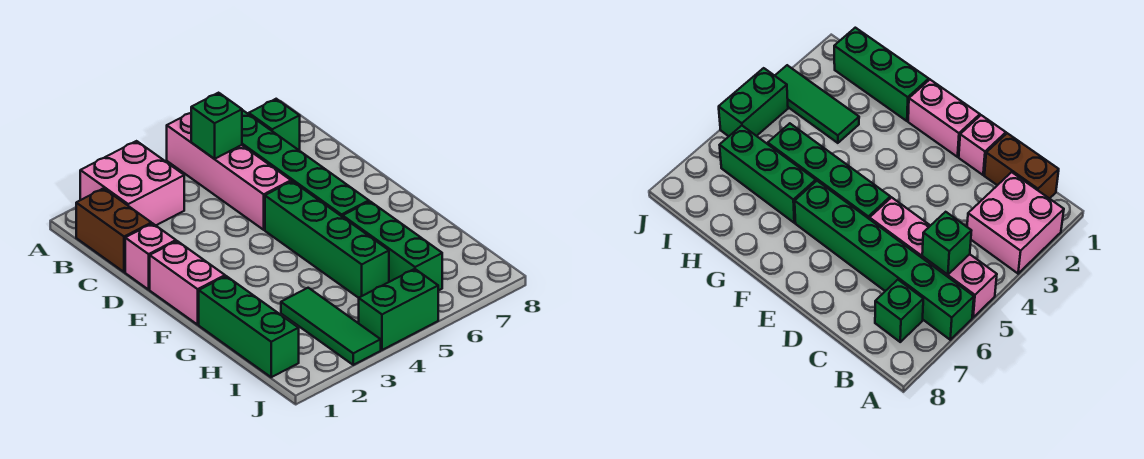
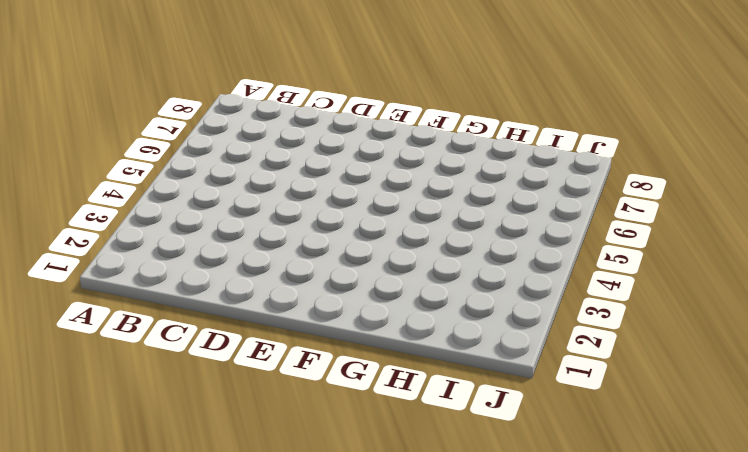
none -> pink 2x2 brick [80,141,184,225]
none -> pink 1x4 brick [167,113,291,230]
none -> green 1x6 brick [242,110,369,217]

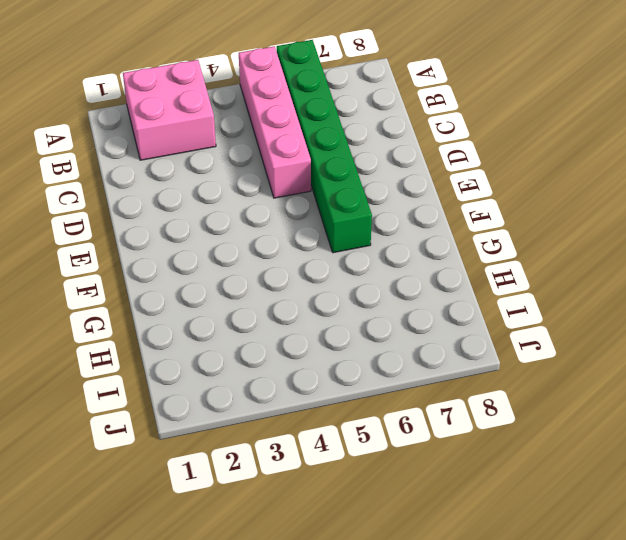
none -> brown 1x2 brick [76,188,151,272]
none -> green 1x1 brick [249,99,300,151]
none -> pink 1x1 brick [125,223,176,290]

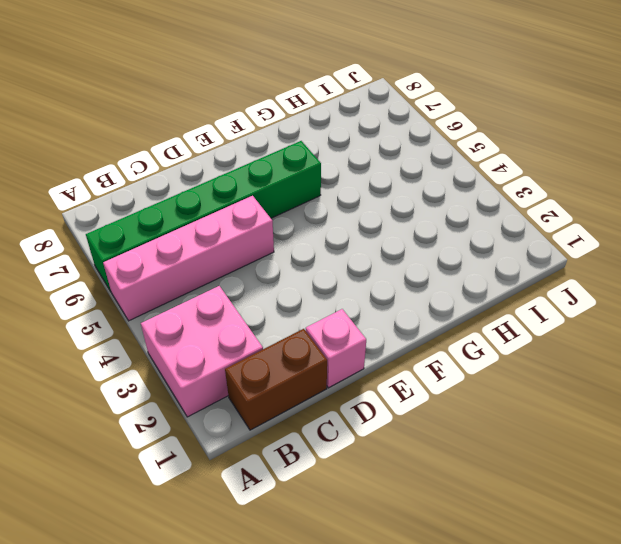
none -> green 1x1 brick [249,99,300,151]
none -> pink 1x2 brick [150,241,225,325]
none -> green 1x4 brick [265,181,389,298]

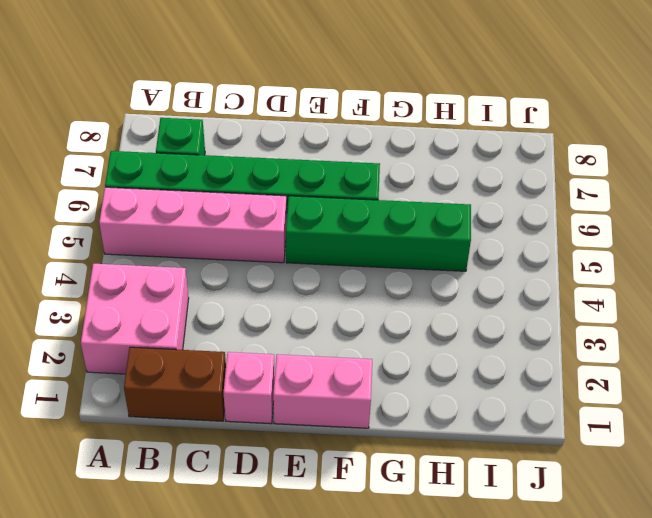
none -> green 1x3 brick [199,276,299,377]
none -> green 1x3 brick [343,201,442,291]
none -> green 1x3 tile [281,288,381,365]

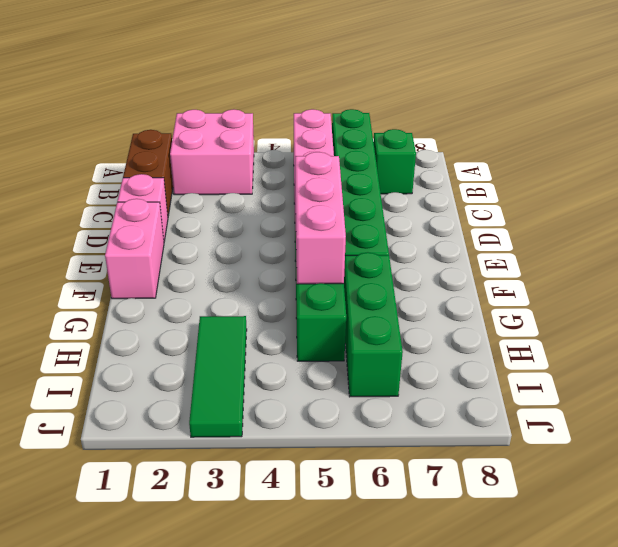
pink 1x3 brick [295,152,346,284] -> none
none -> green 1x3 brick [199,276,299,377]
none -> green 1x2 brick [359,269,438,350]
none -> green 1x1 brick [191,93,242,159]

